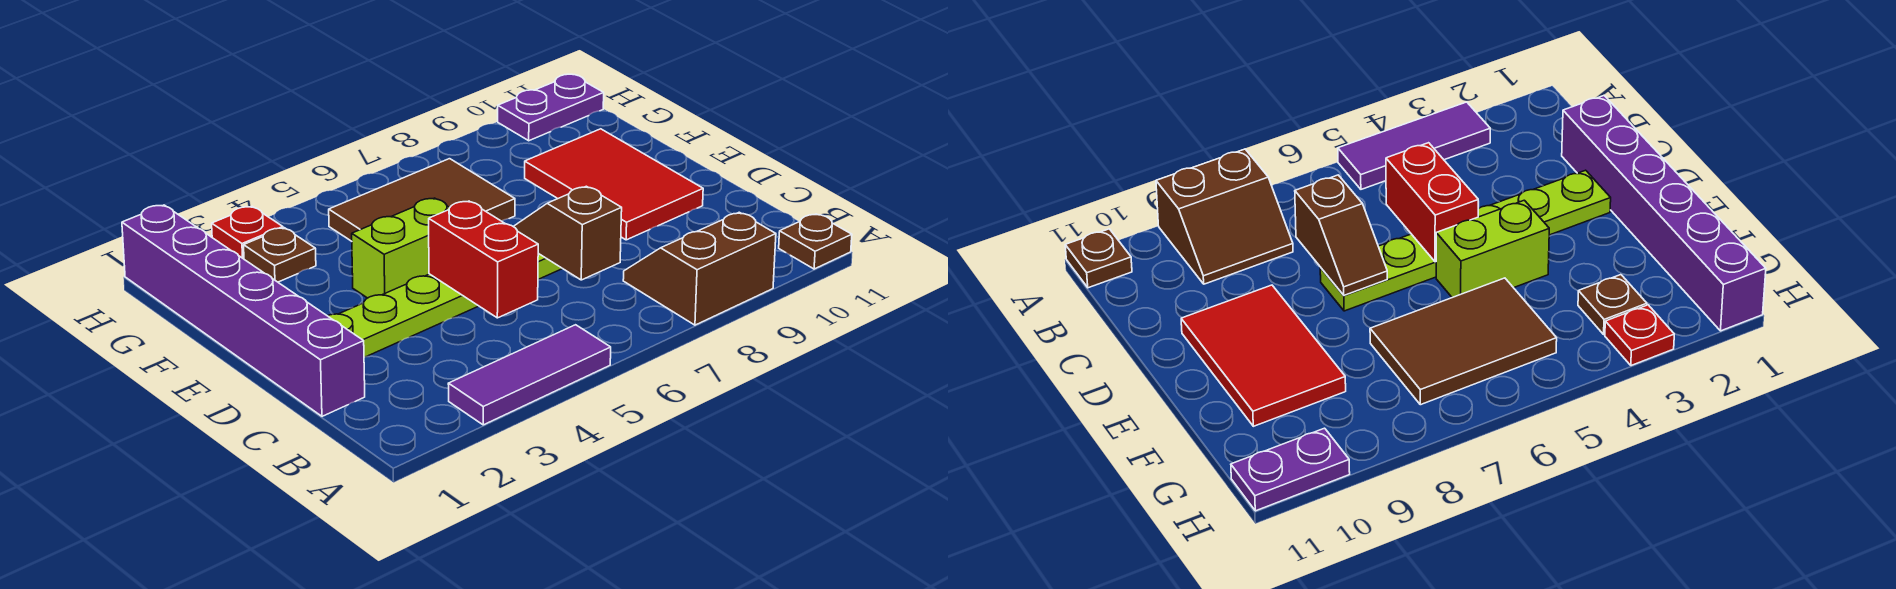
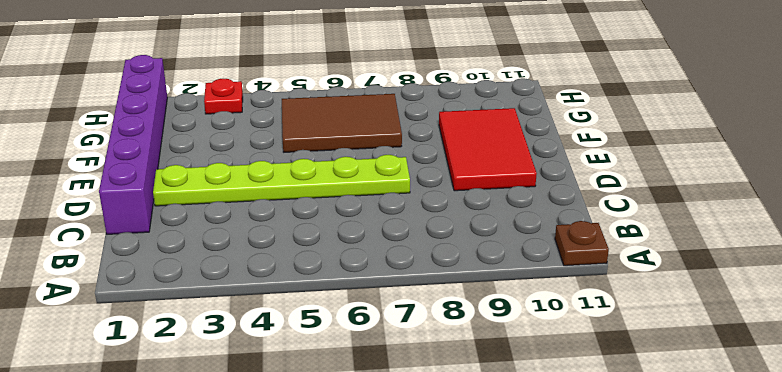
none -> purple 1x3 tile [448,325,611,425]
none -> brown 2x2 slope [623,212,776,325]
none -> lime 1x2 brick [352,198,450,298]

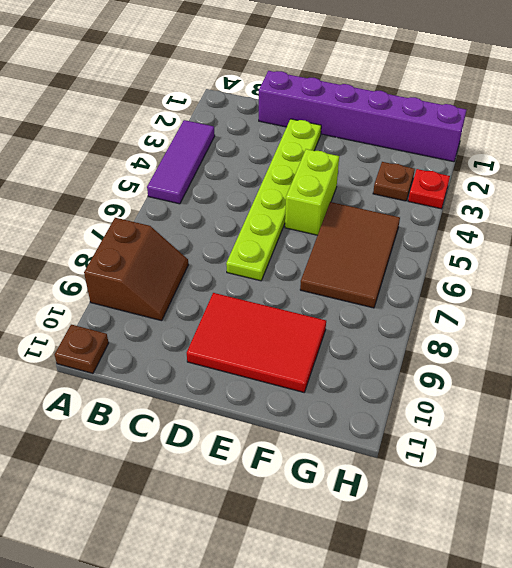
none -> purple 1x2 plate [498,74,604,141]
none -> red 1x2 brick [429,201,538,318]
none -> brown 1x2 slope [513,186,622,280]

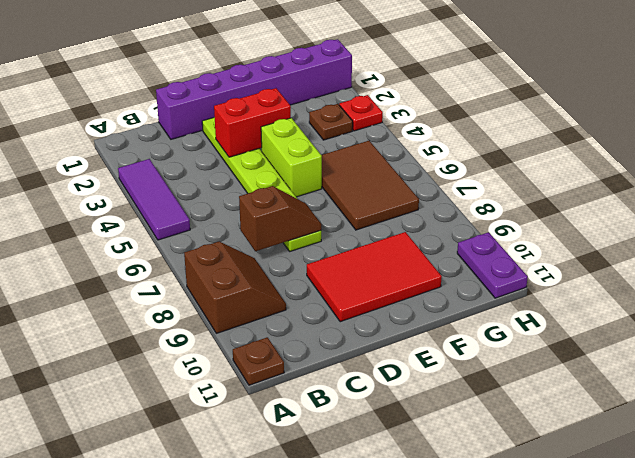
red 1x2 brick [214,88,291,157] -> red 1x2 brick moved to [429,201,538,318]

